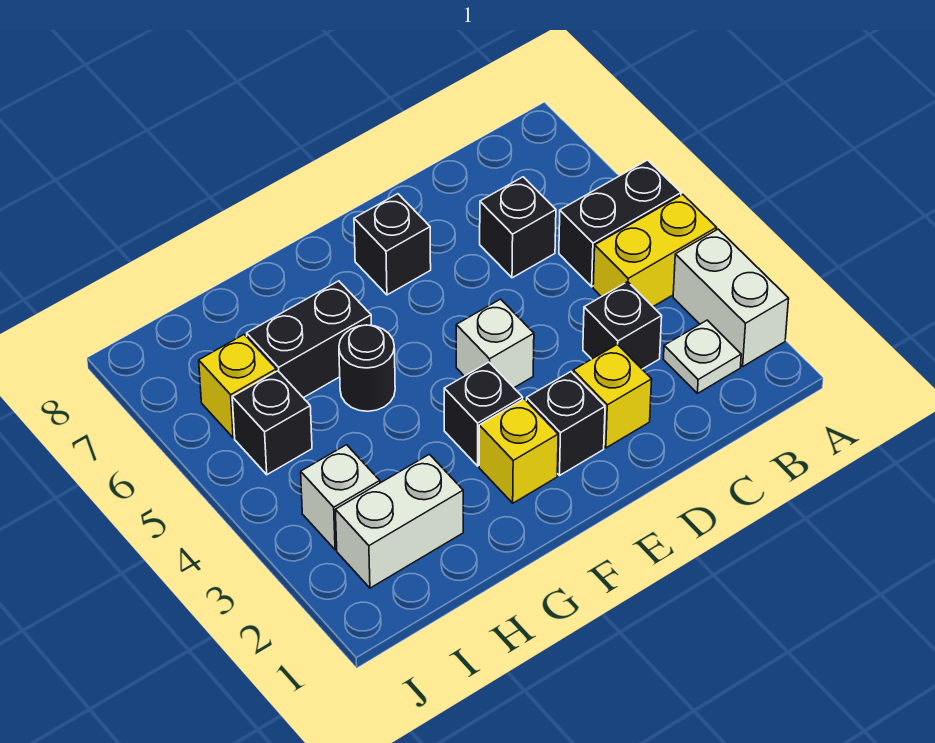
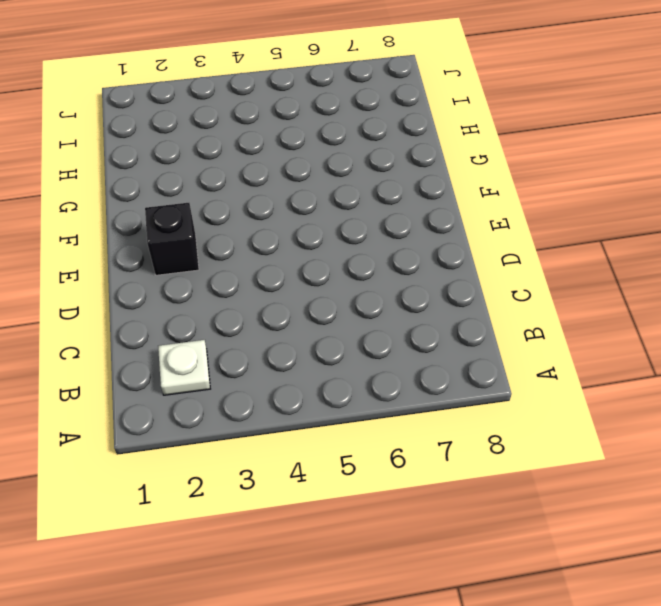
none -> white 1x2 brick [673,229,789,366]
none -> yellow 1x2 brick [593,194,716,306]
none -> black 1x2 brick [559,160,681,287]

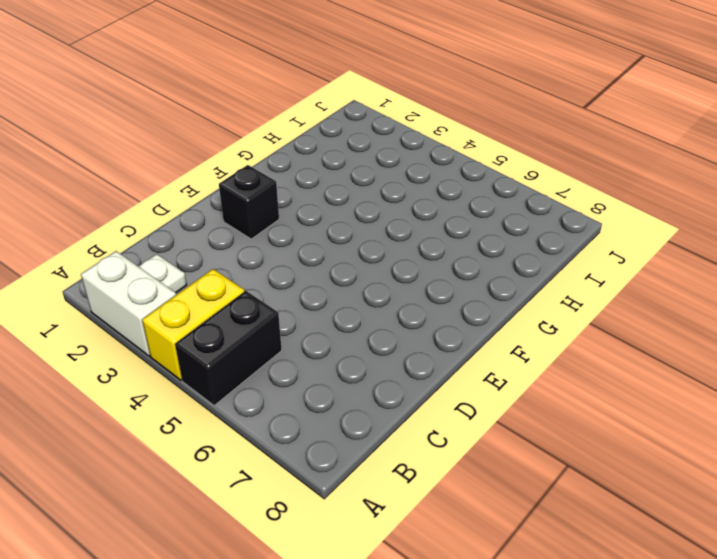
none -> black 1x1 brick [583,282,662,369]
none -> black 1x1 brick [480,177,556,278]
none -> yellow 1x1 brick [573,344,652,448]

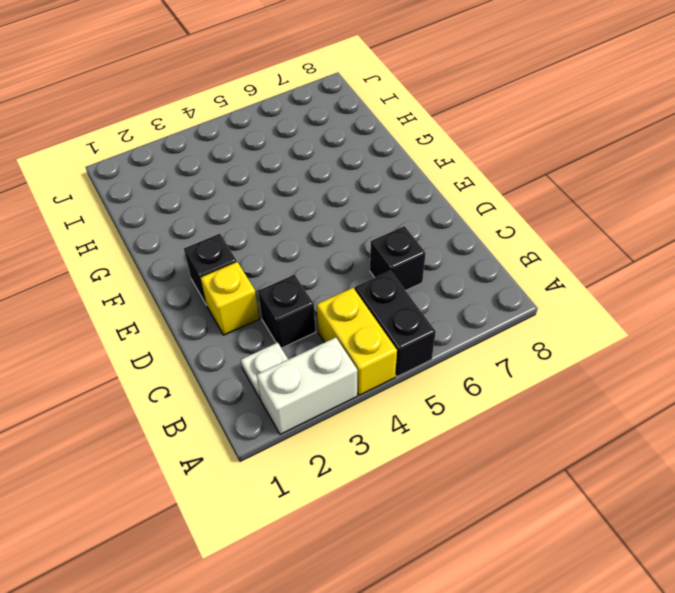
none -> white 1x1 brick [456,299,534,388]
none -> black 1x1 brick [354,194,431,295]
none -> yellow 1x1 brick [479,399,558,503]

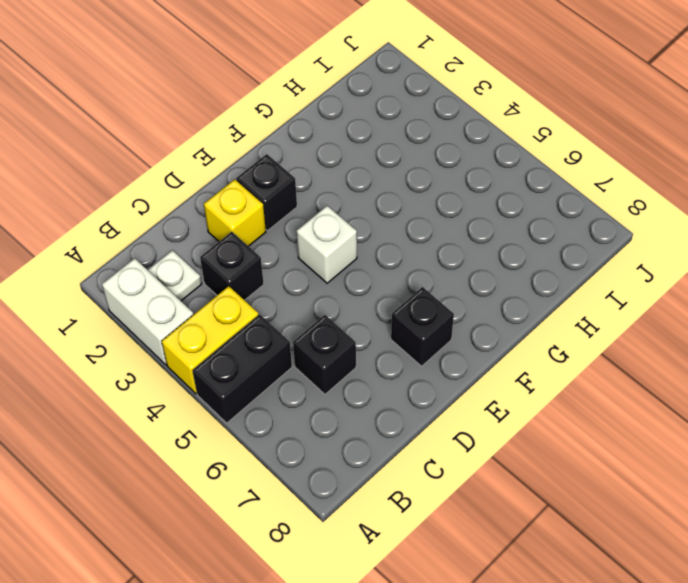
none -> yellow 1x1 brick [479,399,558,503]
none -> black 1x1 brick [444,362,523,466]
none -> black 1x1 round brick [339,325,395,411]

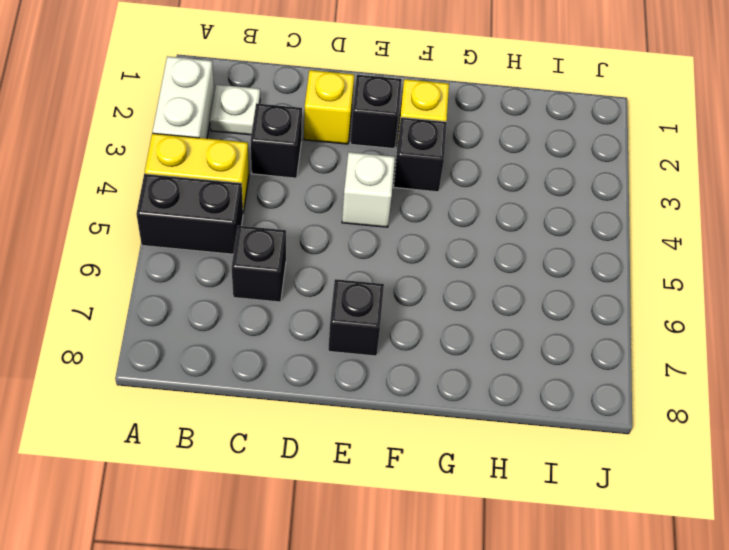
none -> black 1x1 round brick [339,325,395,411]
none -> black 1x2 brick [247,281,371,398]
none -> white 1x2 brick [335,454,463,588]

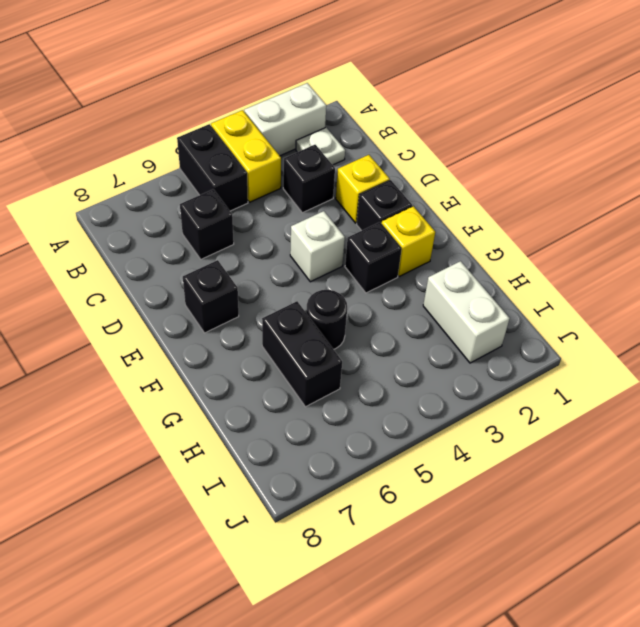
none -> white 1x1 brick [301,445,380,550]
none -> black 1x1 brick [232,371,312,475]
none -> yellow 1x1 brick [199,334,276,438]

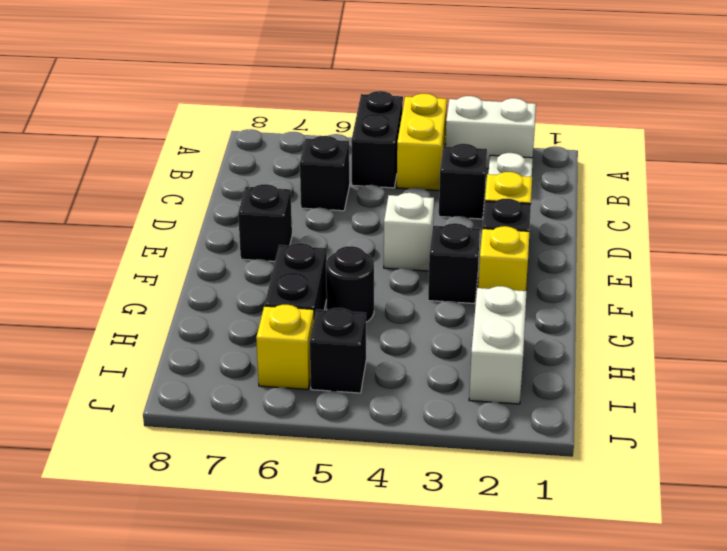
none -> white 1x1 brick [301,445,380,550]

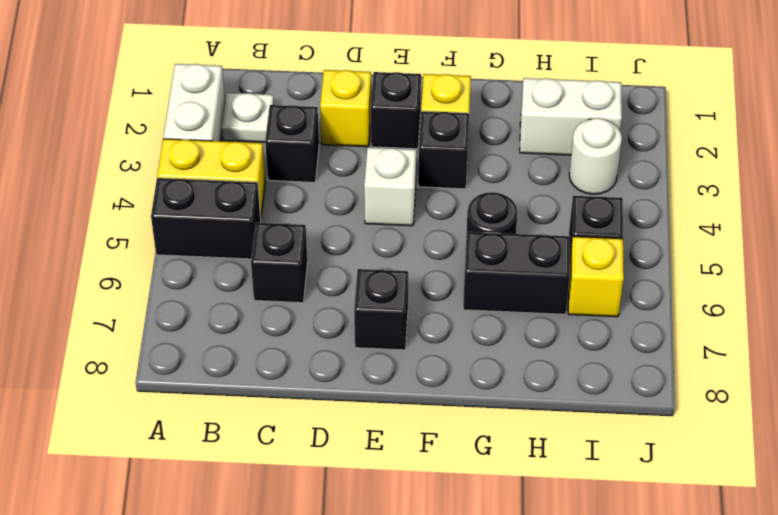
white 1x1 round brick [569,118,622,194] -> white 1x1 brick [301,445,380,550]

